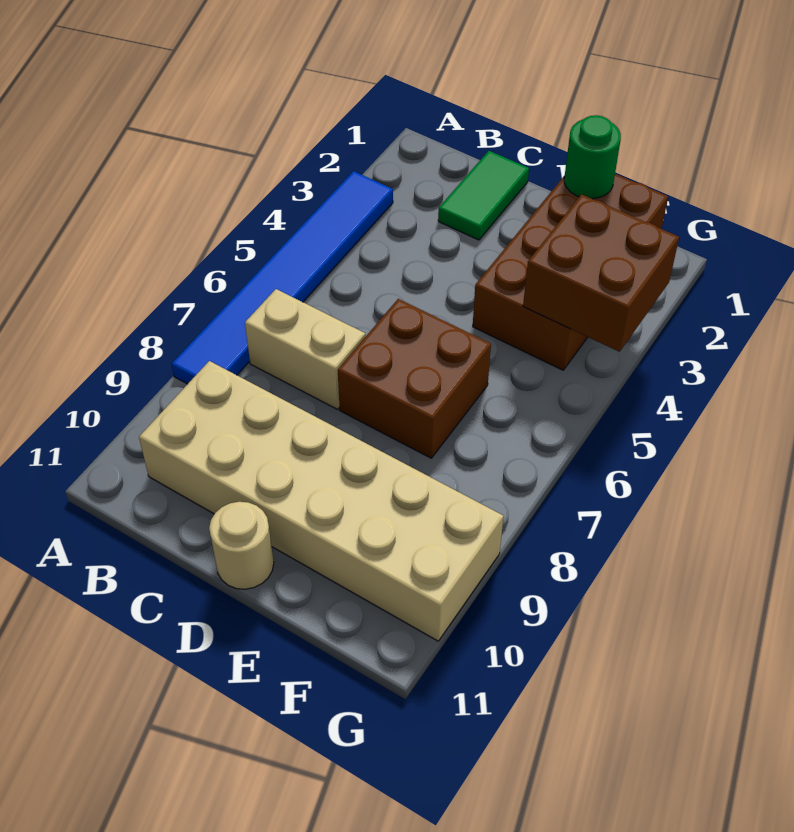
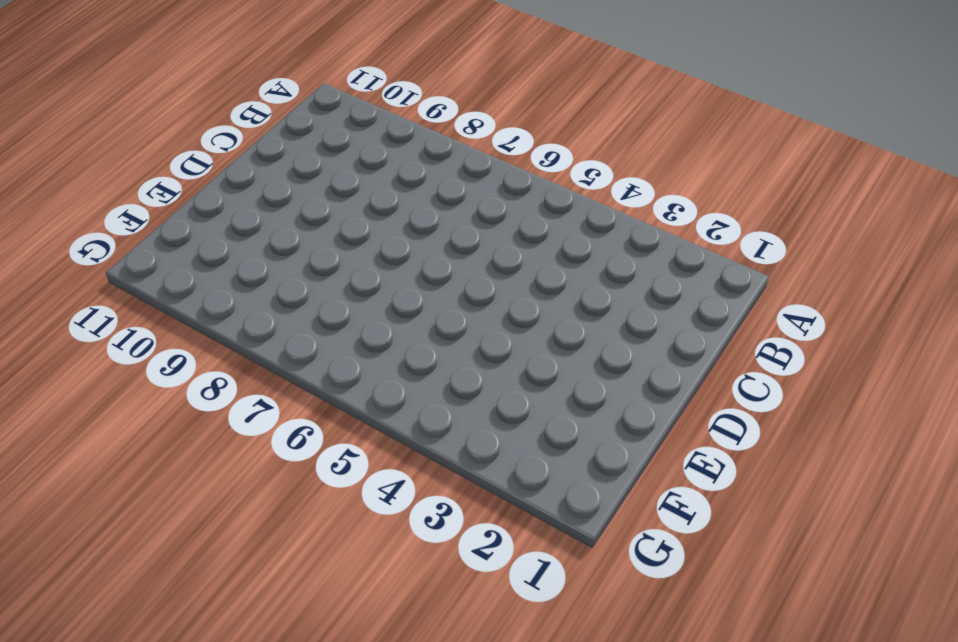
none -> blue 1x6 tile [172,171,393,384]
none -> tan 1x2 brick [245,289,365,409]

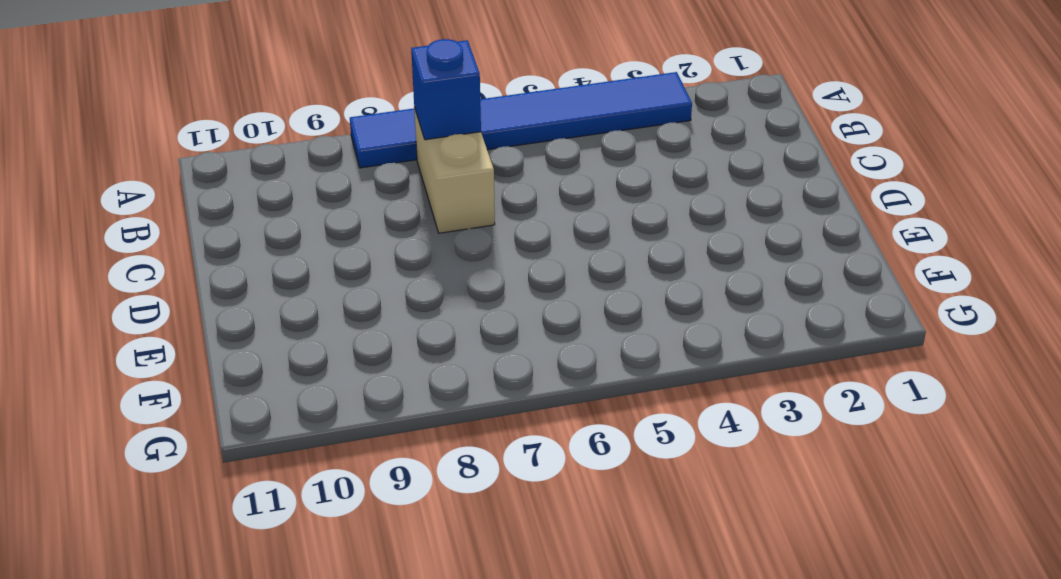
blue 1x1 brick [411,39,481,140] -> none
none -> tan 2x6 brick [139,361,504,641]
none -> green 1x2 tile [438,151,529,240]

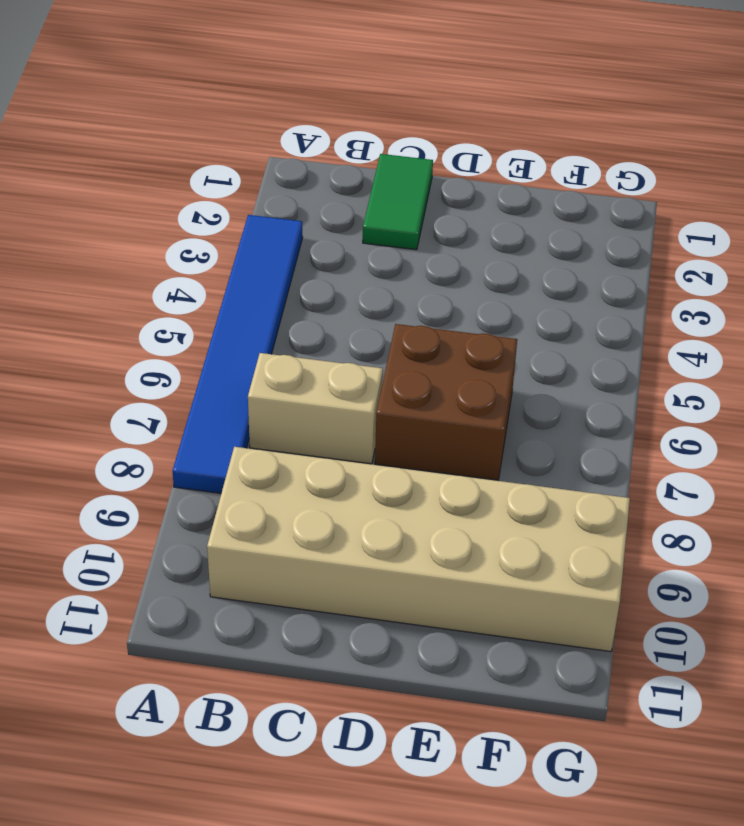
none -> tan 1x1 round brick [209,502,274,589]
none -> brown 2x4 brick [473,174,668,370]

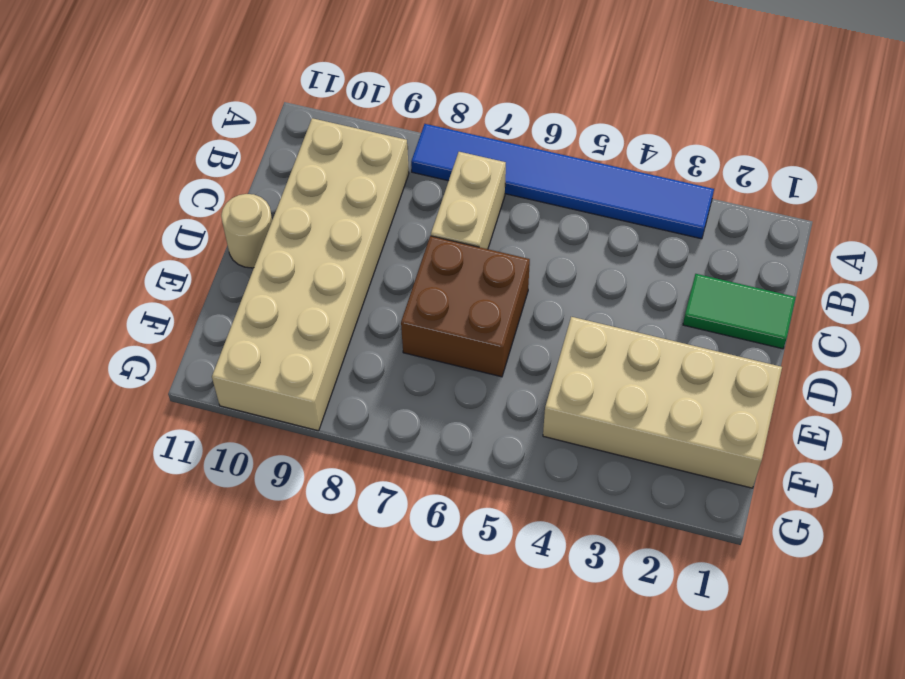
tan 2x4 brick [543,317,782,488] -> brown 2x4 brick [473,174,668,370]
none -> green 1x1 round brick [564,115,621,199]
none -> brown 2x2 brick [523,194,679,352]

